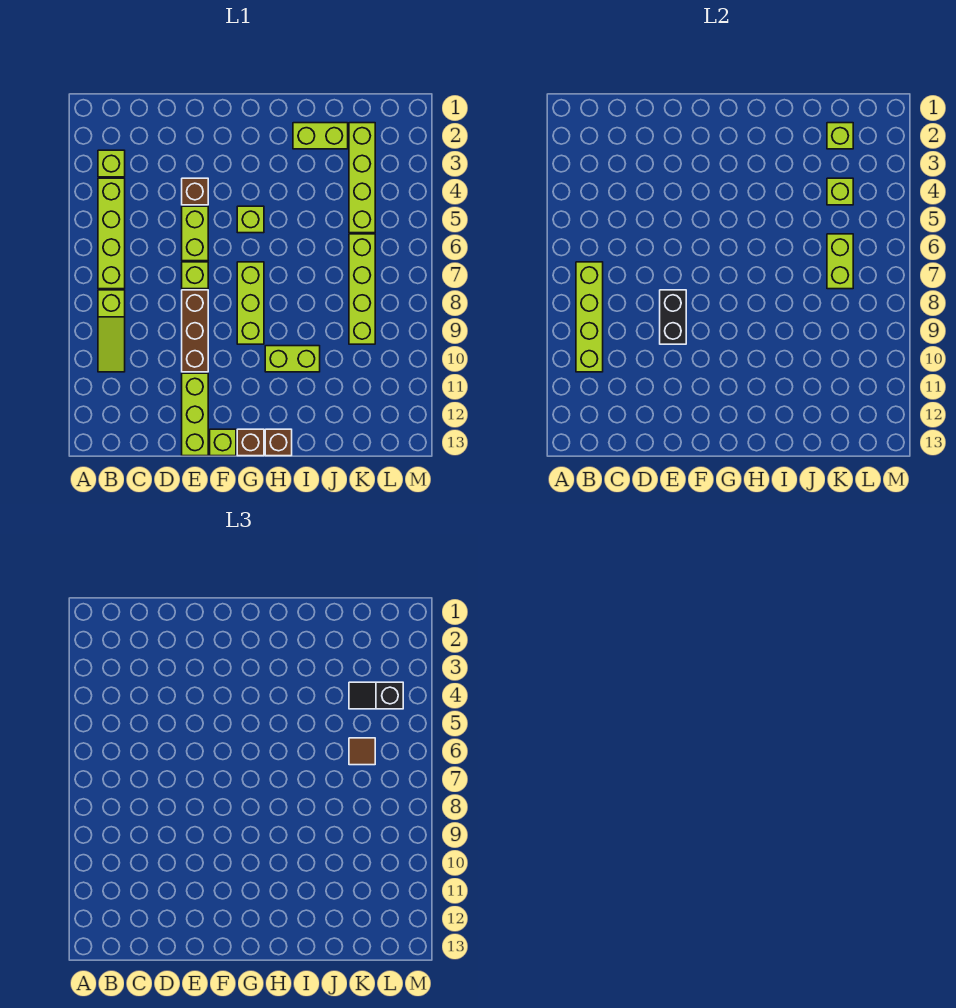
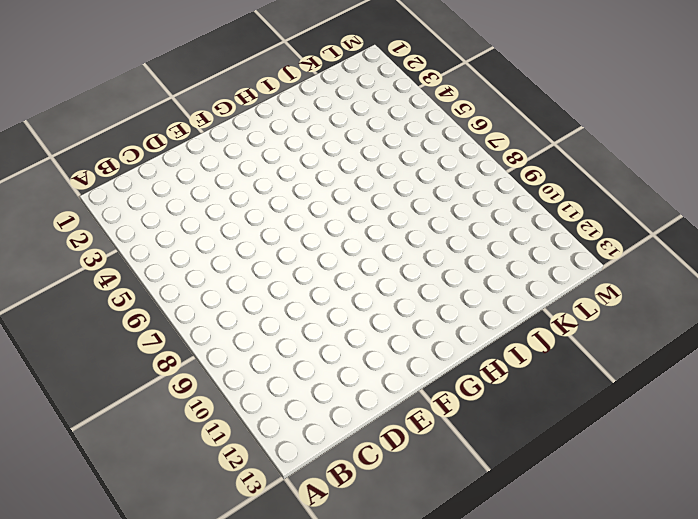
none -> lime 1x1 brick [98,150,125,177]
none -> lime 1x4 brick [98,178,125,289]
none -> lime 1x3 slope [98,290,125,372]

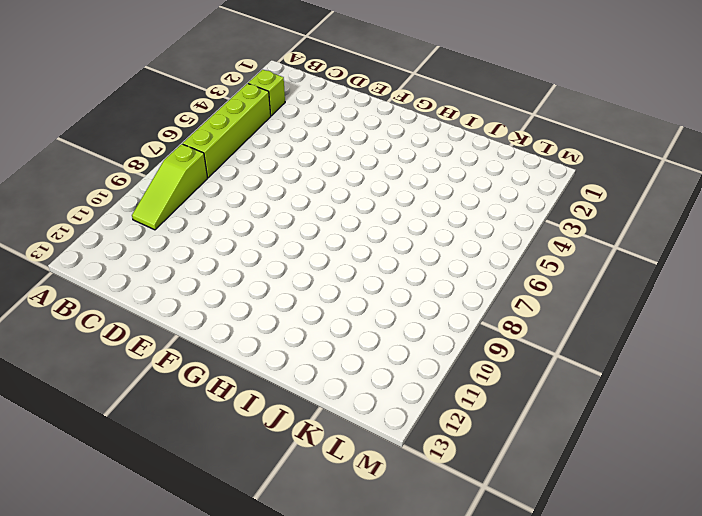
none -> brown 1x1 brick [182,178,208,205]
none -> lime 1x2 brick [182,206,208,261]
none -> lime 1x1 brick [182,262,208,289]

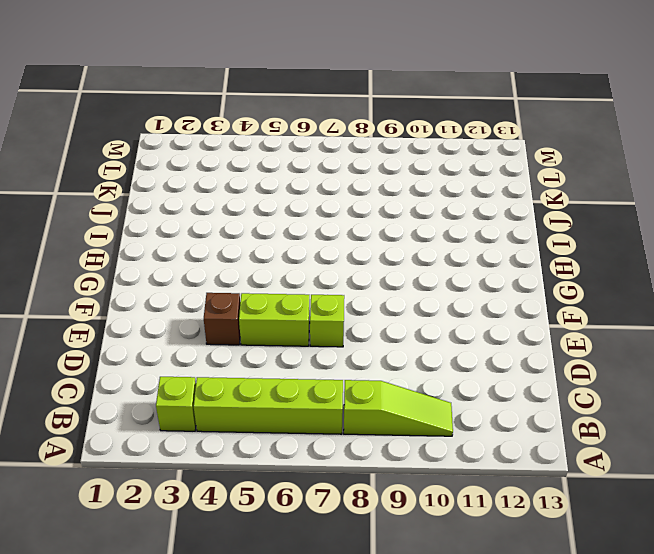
none -> brown 1x3 brick [182,290,208,372]
none -> lime 1x3 brick [182,373,208,456]
none -> lime 1x1 brick [210,429,236,456]

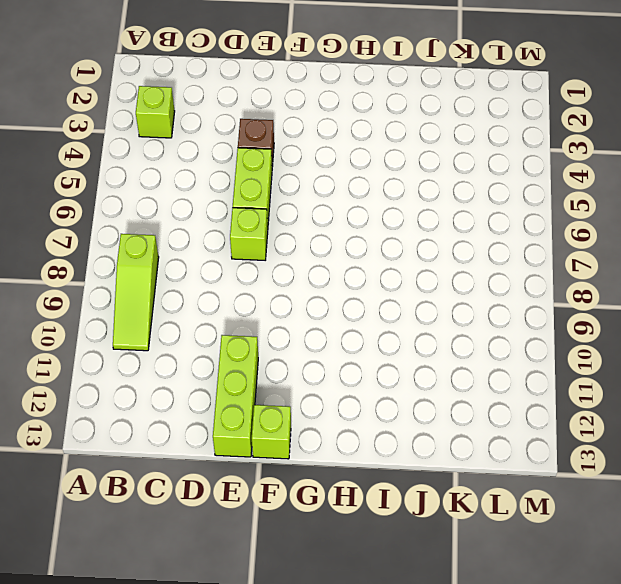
none -> lime 1x4 brick [98,178,125,289]
none -> brown 1x3 brick [182,290,208,372]
none -> lime 1x1 brick [237,206,264,233]

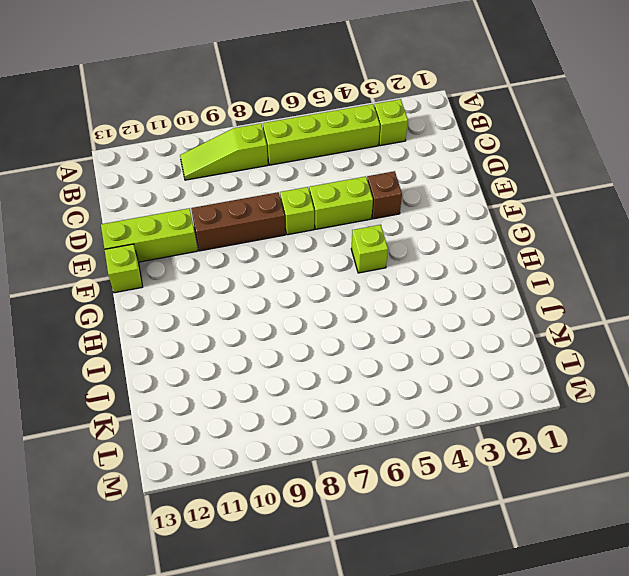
none -> lime 1x3 brick [237,262,264,344]
none -> brown 1x1 brick [237,429,264,456]
none -> lime 1x2 brick [265,346,320,372]

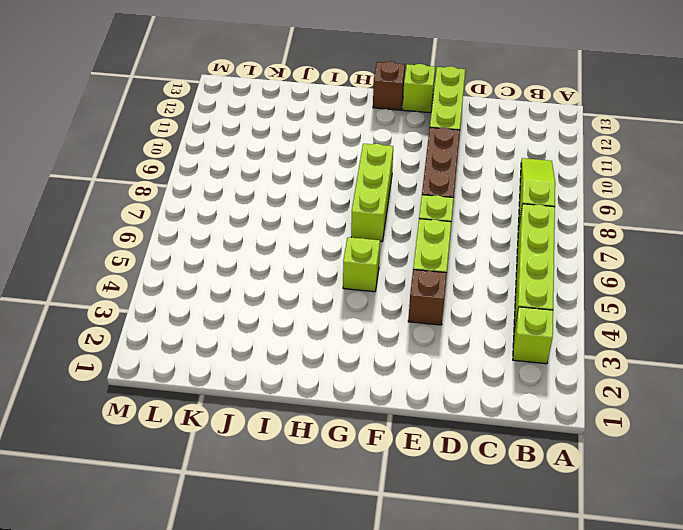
none -> lime 1x2 brick [265,346,320,372]
none -> brown 1x1 brick [265,429,292,456]
none -> lime 1x2 brick [293,123,348,149]

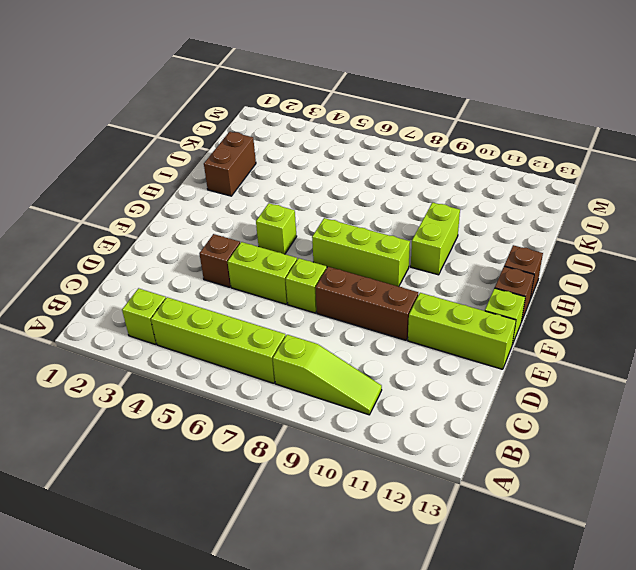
brown 1x2 brick [204,132,256,196] -> lime 1x2 brick [293,123,348,149]
none -> lime 1x4 brick [349,123,375,233]
none -> lime 1x4 brick [349,234,375,344]
none -> lime 1x4 brick [576,262,603,372]

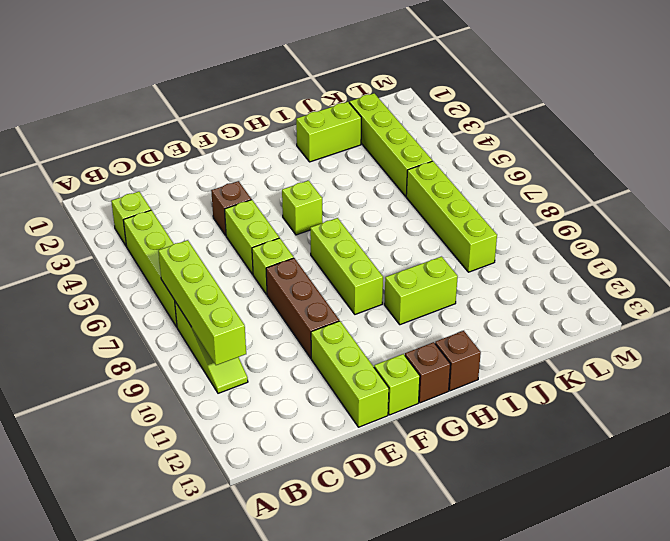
none -> black 1x2 brick [660,290,686,344]
none -> lime 1x1 brick [827,123,853,149]
none -> lime 1x1 brick [827,178,853,205]

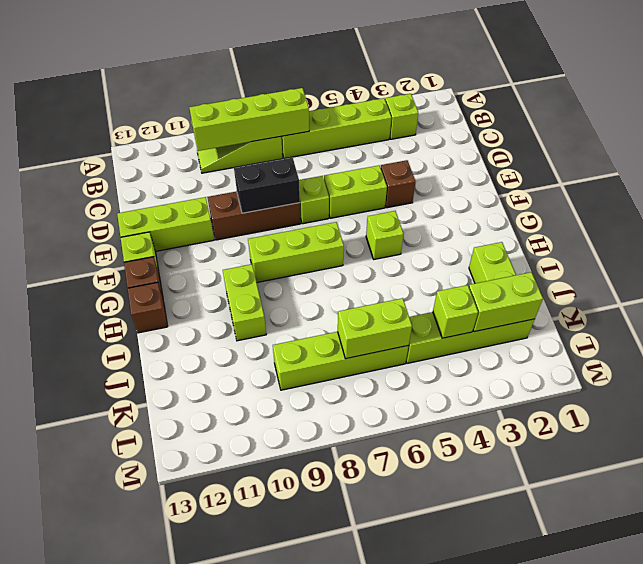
lime 1x2 brick [469,272,543,332] -> lime 1x1 brick [827,123,853,149]
none -> black 1x2 slope [349,682,403,709]
none -> brown 1x1 tile [349,738,375,765]

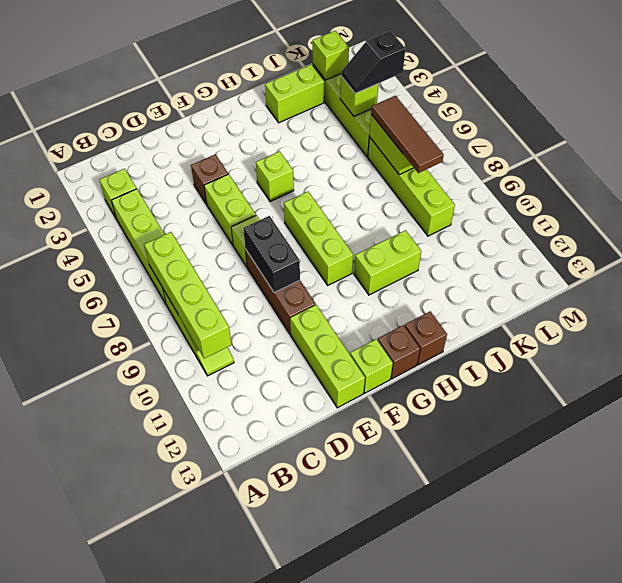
brown 1x3 tile [371,96,444,173] -> brown 1x1 tile [349,738,375,765]

